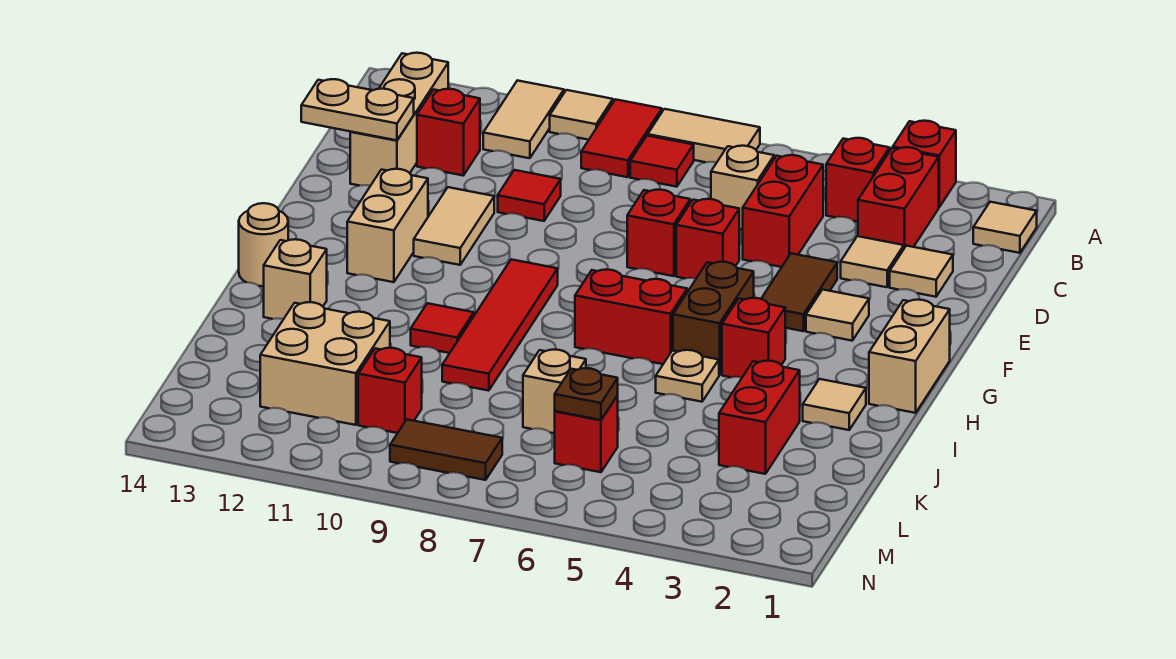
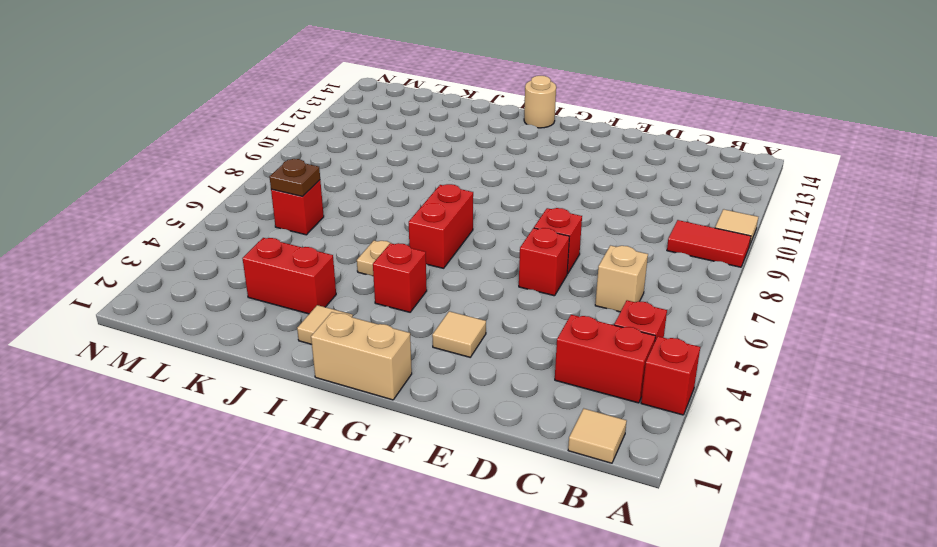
none -> tan 1x2 tile [648,109,760,162]
none -> tan 1x2 tile [483,80,564,158]
none -> red 1x1 tile [630,136,694,187]
none -> tan 1x3 brick [350,53,448,186]

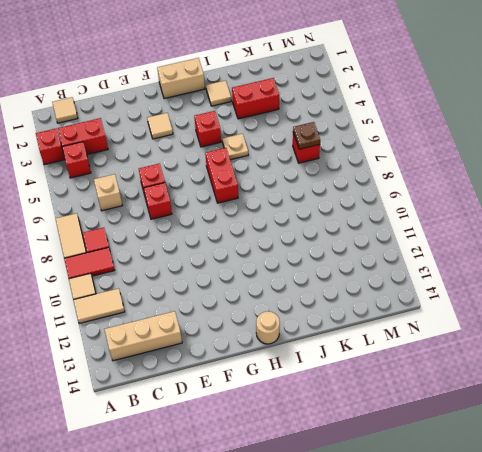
none -> red 1x2 brick [743,155,823,267]
none -> red 1x1 brick [417,89,480,176]
none -> tan 1x1 tile [890,246,953,297]
none -> tan 1x1 tile [841,236,904,287]

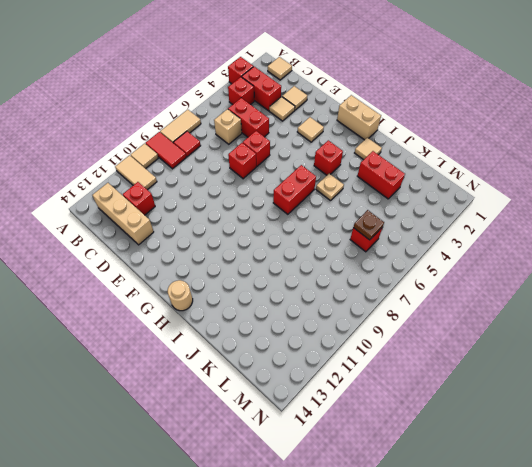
none -> red 1x1 tile [498,170,561,221]
none -> brown 1x2 tile [761,253,837,331]
none -> tan 1x2 tile [414,187,494,265]
none -> tan 1x2 brick [347,169,428,282]

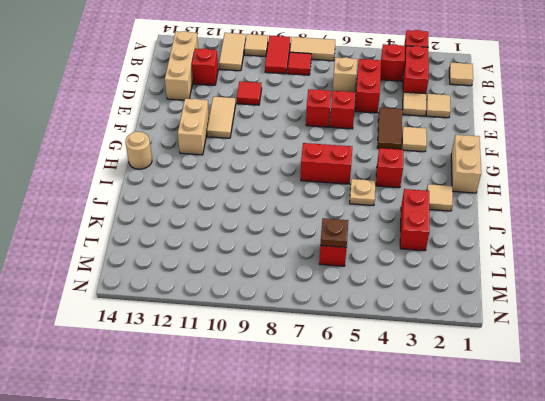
none -> brown 1x2 brick [673,262,754,375]
none -> red 1x4 tile [442,259,558,391]
none -> red 1x1 tile [411,303,474,353]
none -> tan 1x1 brick [264,239,327,319]

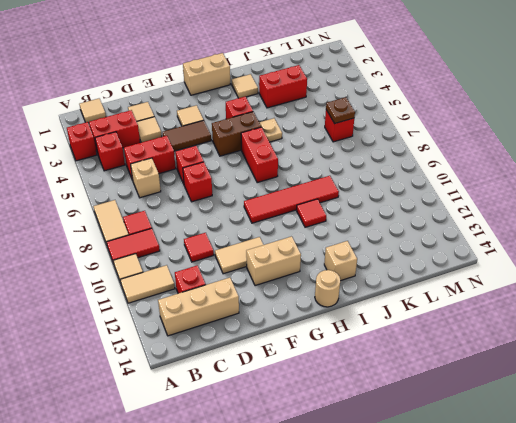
none -> tan 1x1 brick [523,349,586,433]
none -> tan 2x2 brick [260,302,390,425]
none -> red 1x1 brick [358,348,422,433]
none -> brown 1x2 tile [390,420,502,480]

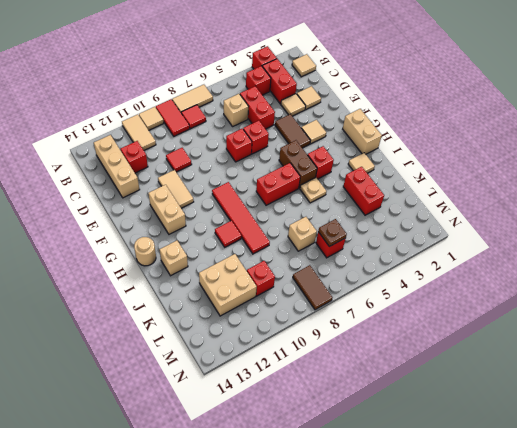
brown 1x2 tile [293,265,332,310] -> brown 1x2 tile turned to [390,420,502,480]
none -> tan 1x2 plate [301,79,414,140]

